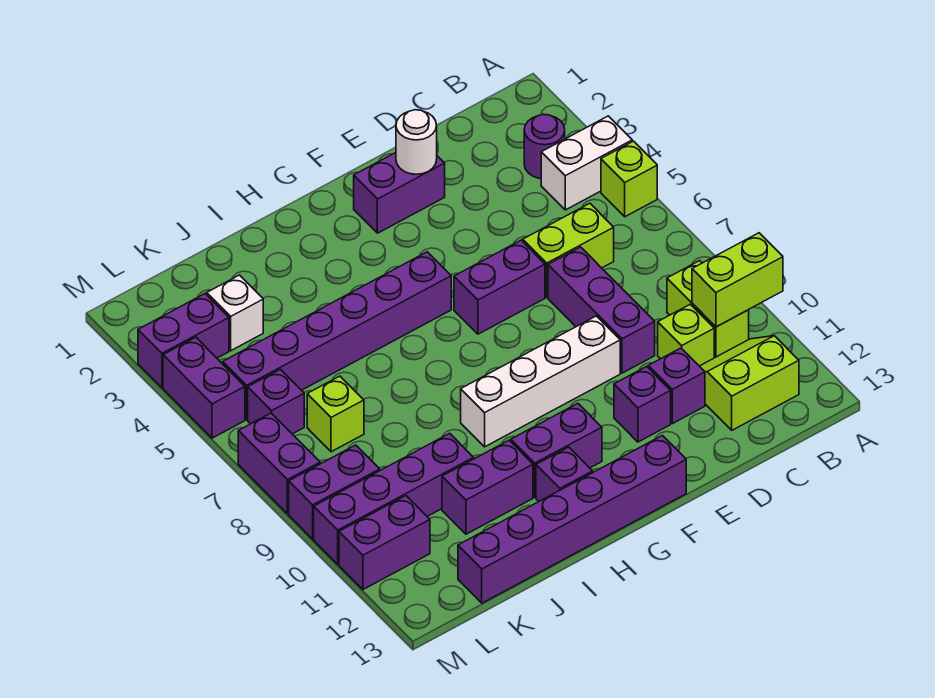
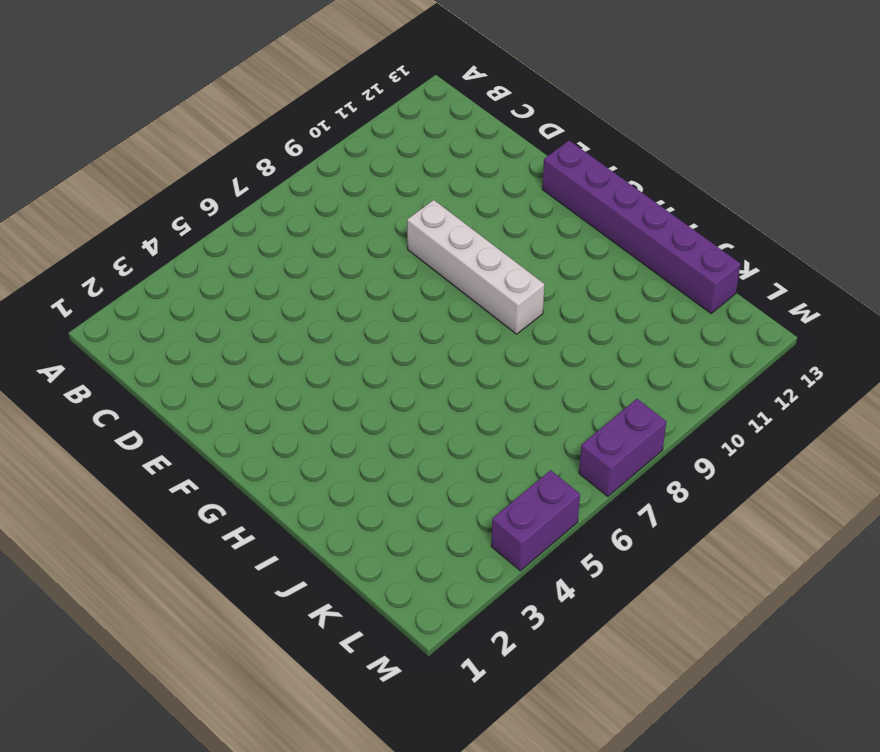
none -> white 1x2 brick [541,116,632,210]
none -> lime 1x1 brick [601,141,657,217]
none -> purple 1x1 round brick [524,114,565,179]

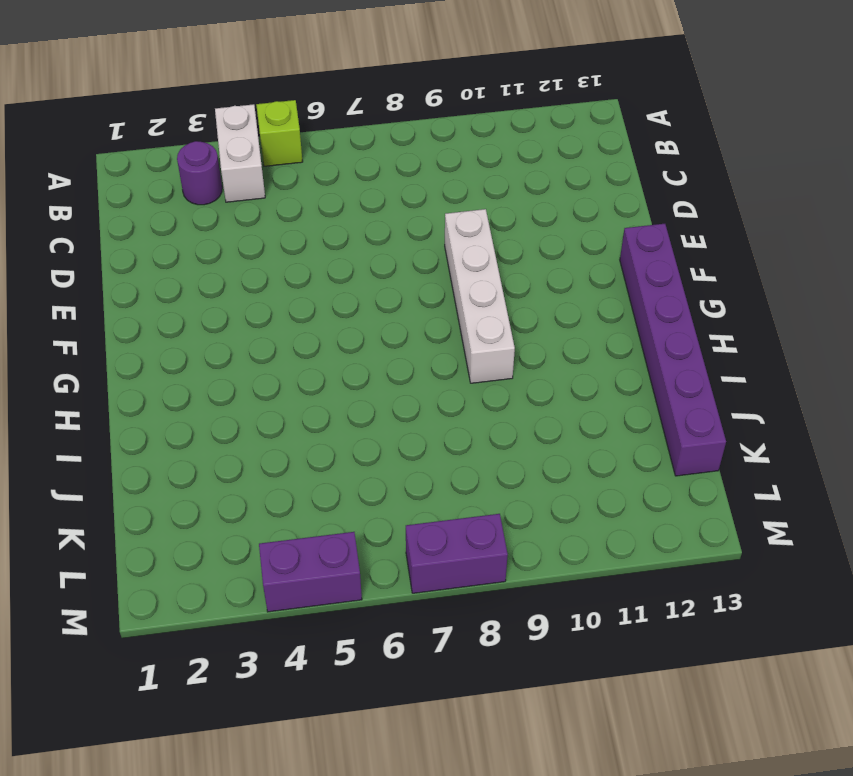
none -> lime 1x2 brick [667,261,749,358]
none -> lime 2x2 slope [700,336,799,430]
none -> lime 1x2 brick [523,203,614,297]

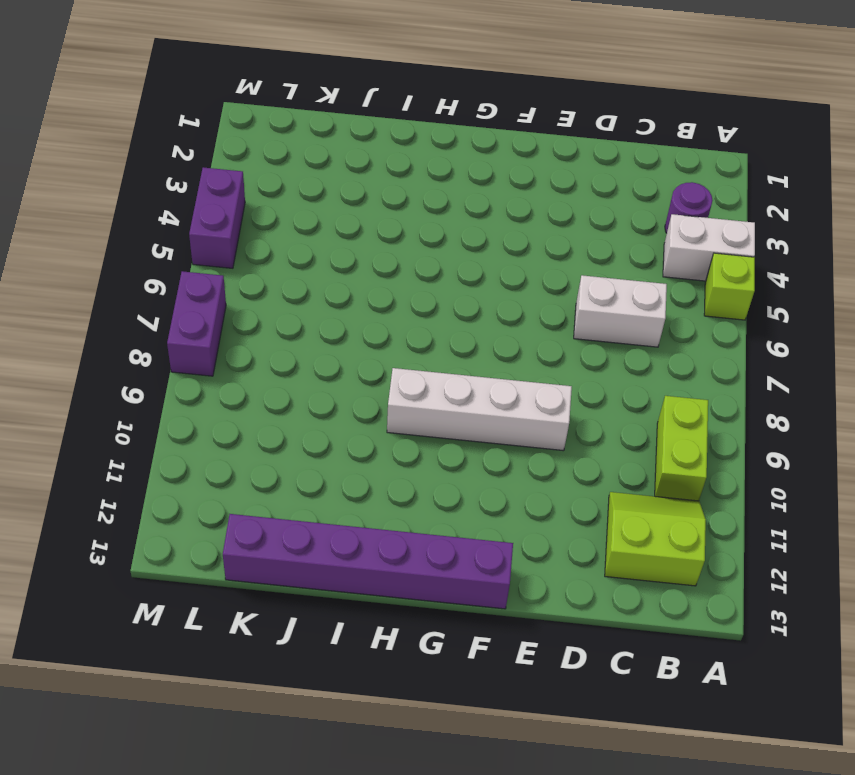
white 1x2 brick [574,275,667,347] -> lime 1x2 brick [523,203,614,297]
none -> lime 1x1 brick [658,304,714,366]
none -> purple 1x3 brick [548,247,655,373]
none -> purple 1x1 brick [648,348,705,424]

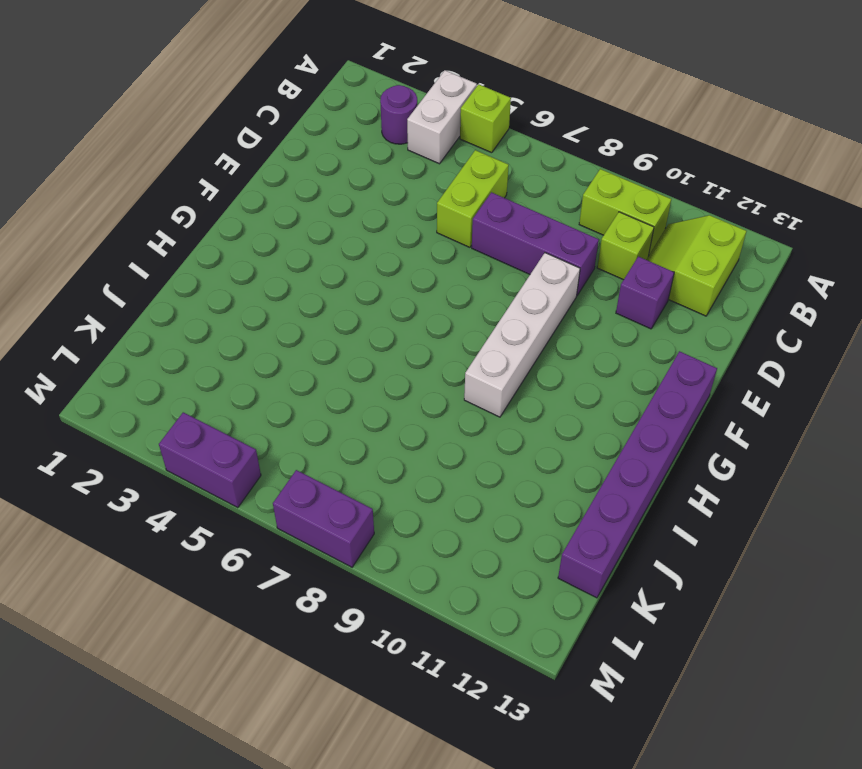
none -> purple 1x2 brick [354,153,445,233]
none -> purple 1x2 brick [454,240,545,334]
none -> purple 1x1 brick [614,366,671,442]

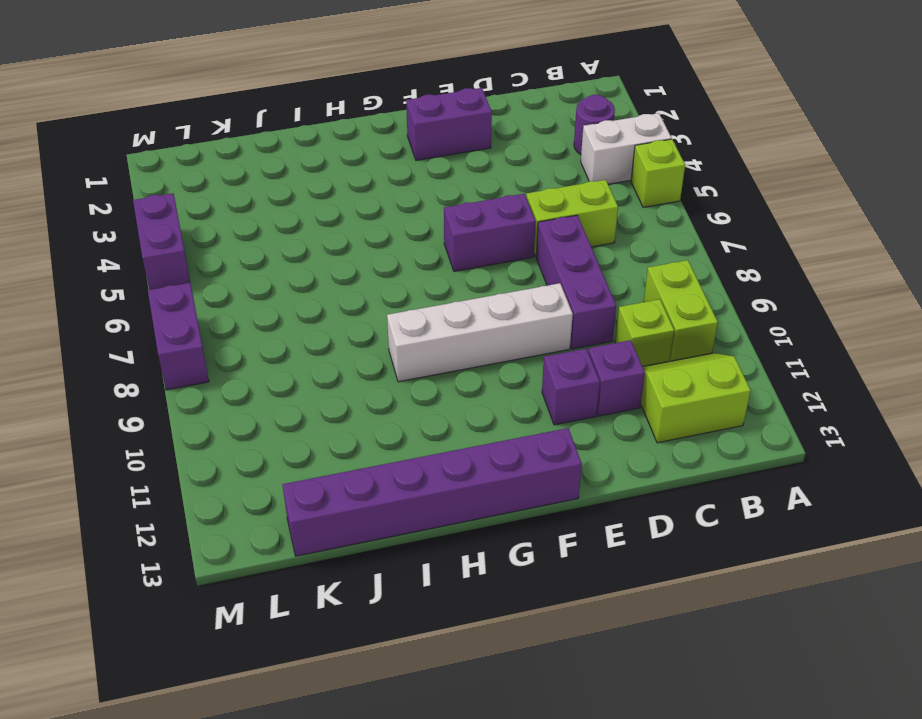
none -> purple 1x6 brick [223,252,451,420]
none -> purple 1x2 brick [511,403,602,497]
none -> purple 1x1 brick [536,447,593,501]

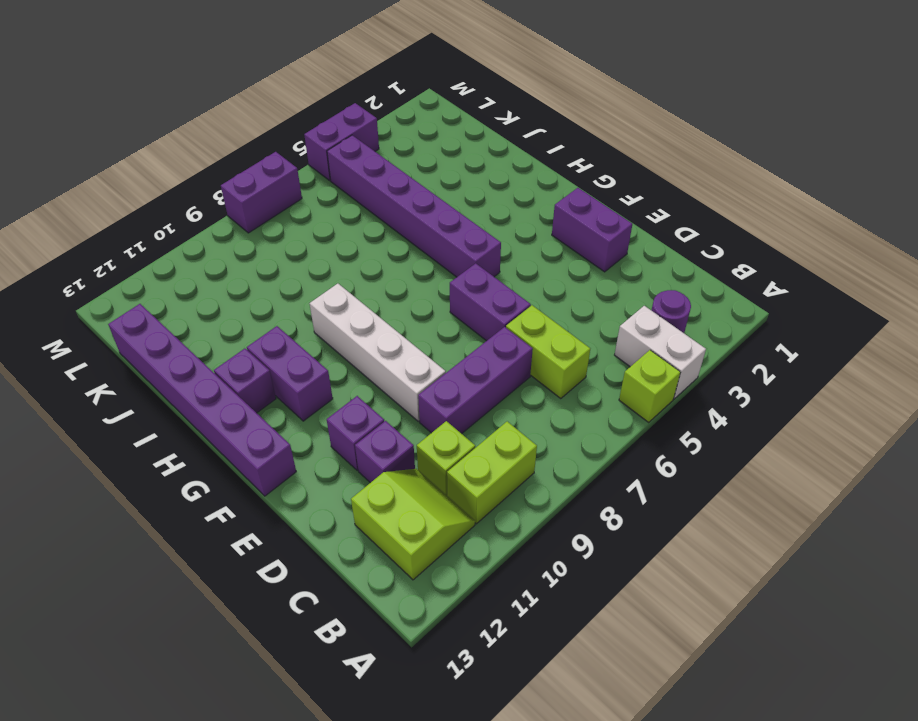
none -> purple 1x2 brick [442,440,533,534]
none -> purple 1x4 brick [314,433,474,564]
none -> white 1x1 brick [207,275,263,351]

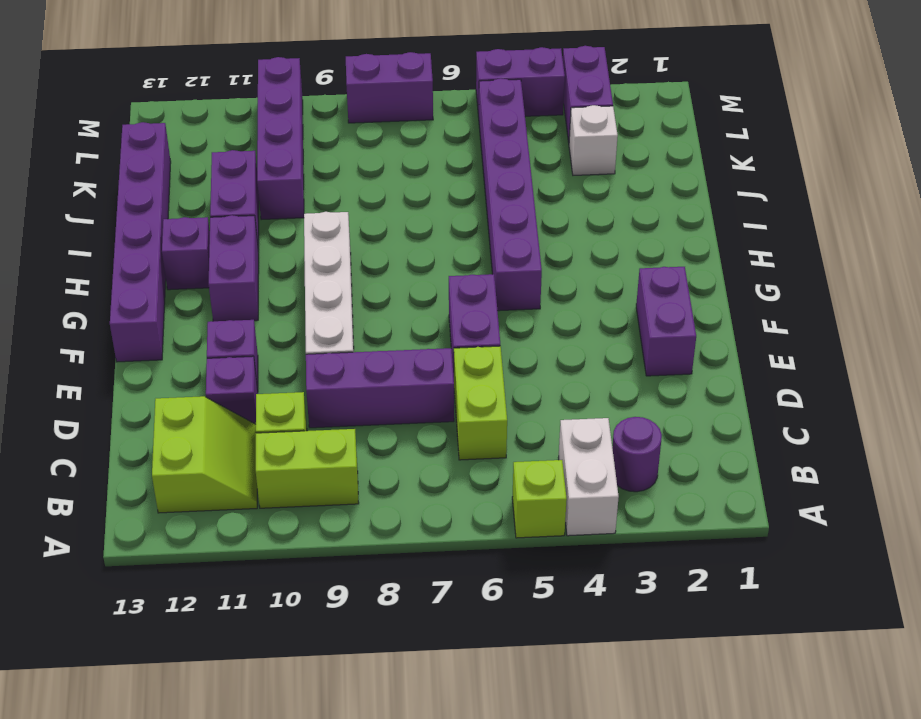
none -> lime 1x1 brick [307,376,364,452]
none -> purple 1x1 brick [248,369,304,434]
none -> purple 1x2 brick [289,445,380,539]

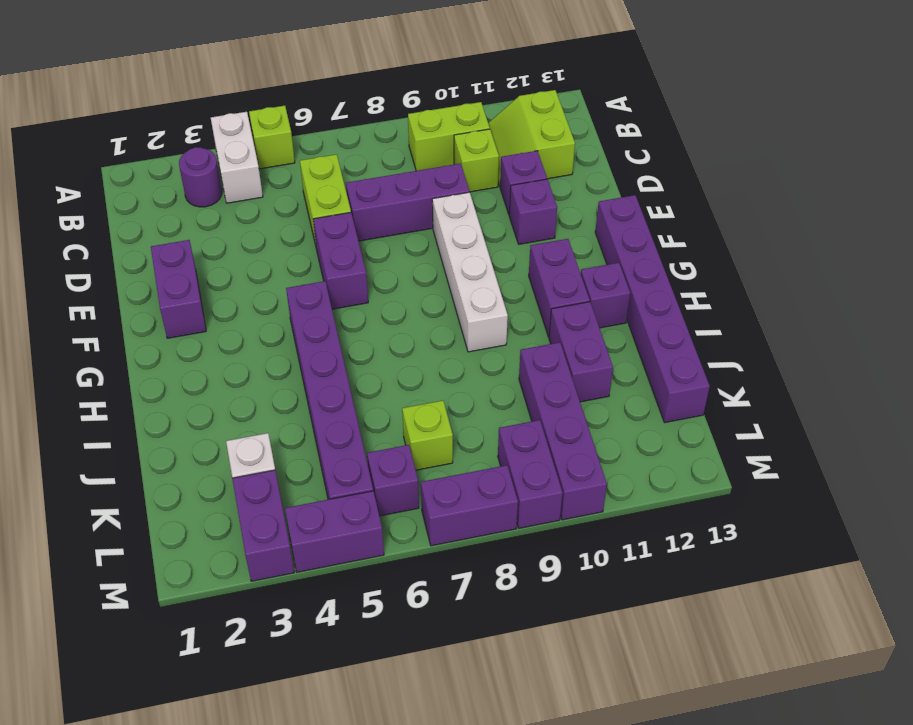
none -> purple 1x2 brick [339,496,430,589]
none -> lime 1x2 brick [692,233,783,327]
none -> white 1x1 round brick [396,110,437,174]

